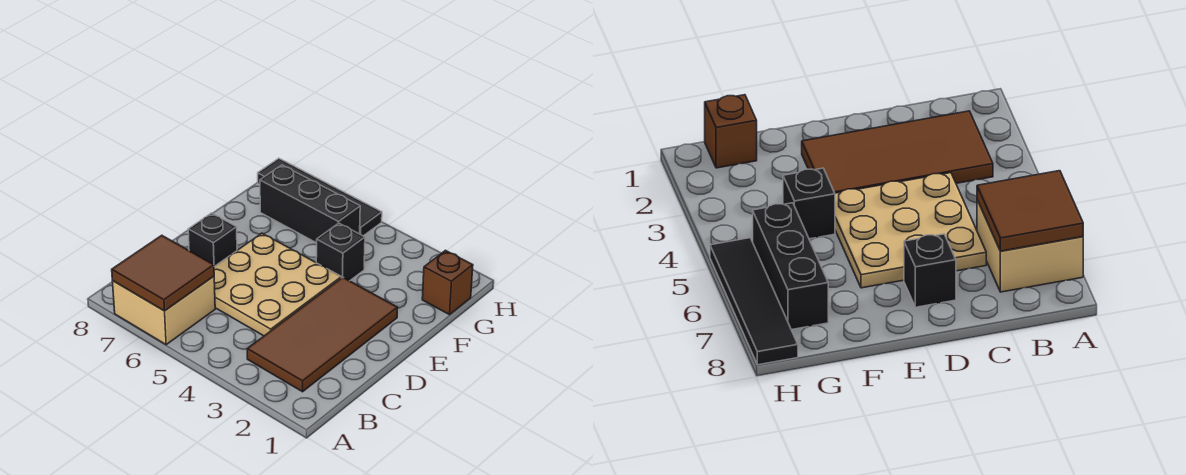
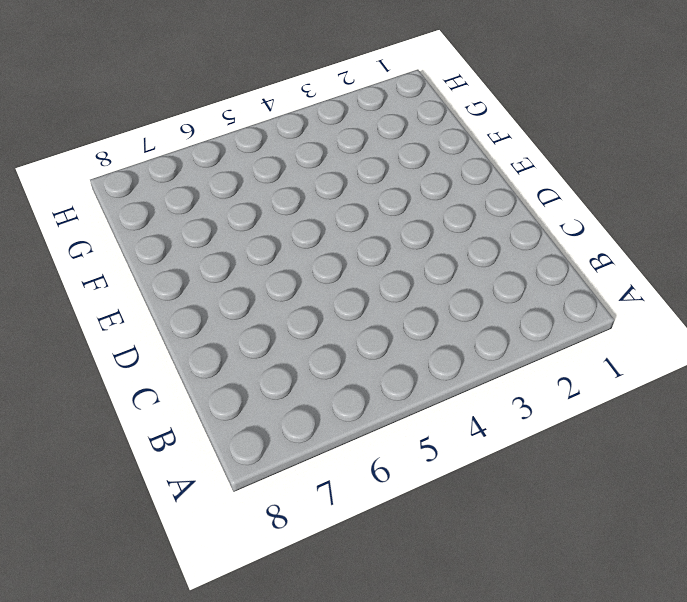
none -> tan 2x2 brick [112,276,215,345]
none -> brown 2x4 tile [247,277,398,392]

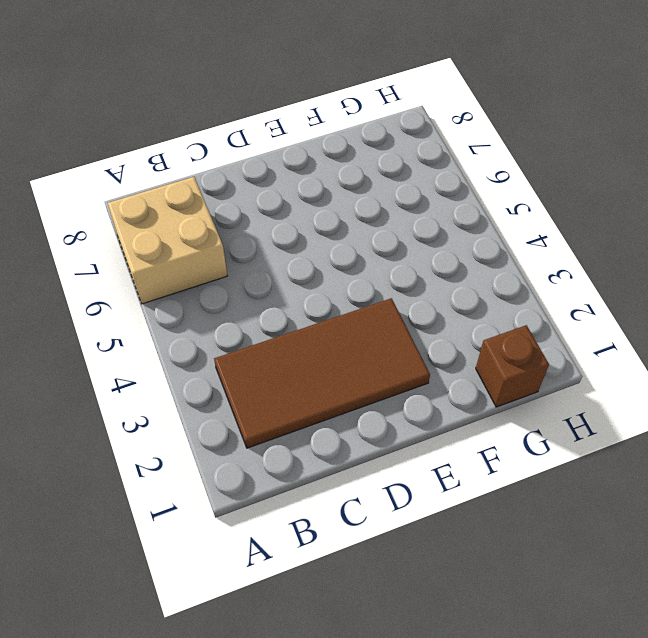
none -> tan 3x3 plate [214,233,341,336]
none -> black 1x1 brick [188,213,237,267]

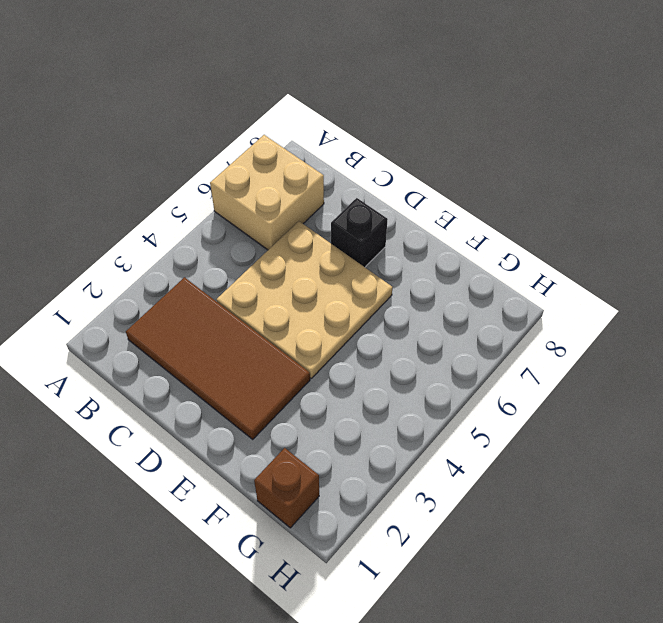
none -> black 1x1 brick [316,223,365,281]
none -> black 1x3 brick [260,165,360,243]

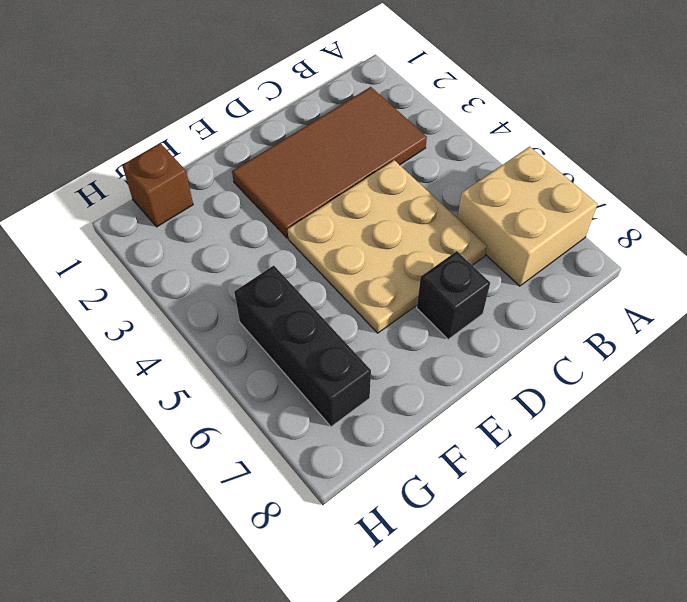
none -> black 1x1 brick [316,223,365,281]
none -> black 1x4 tile [258,158,382,236]

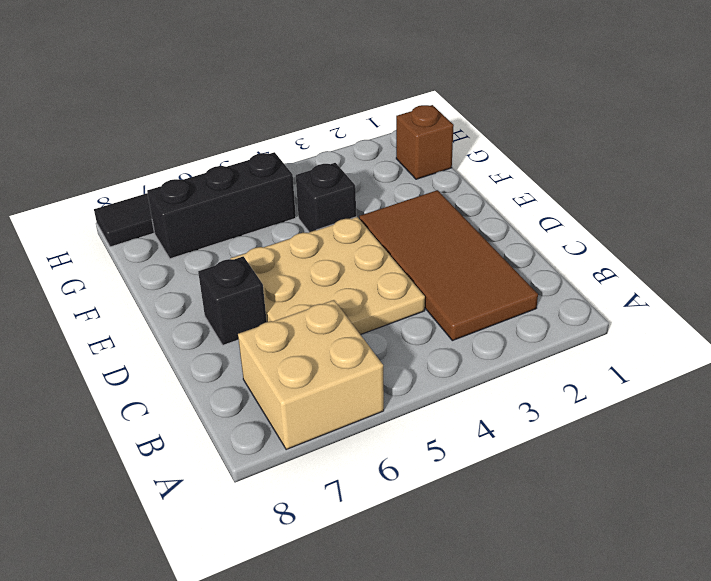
none -> brown 2x2 tile [112,235,214,311]

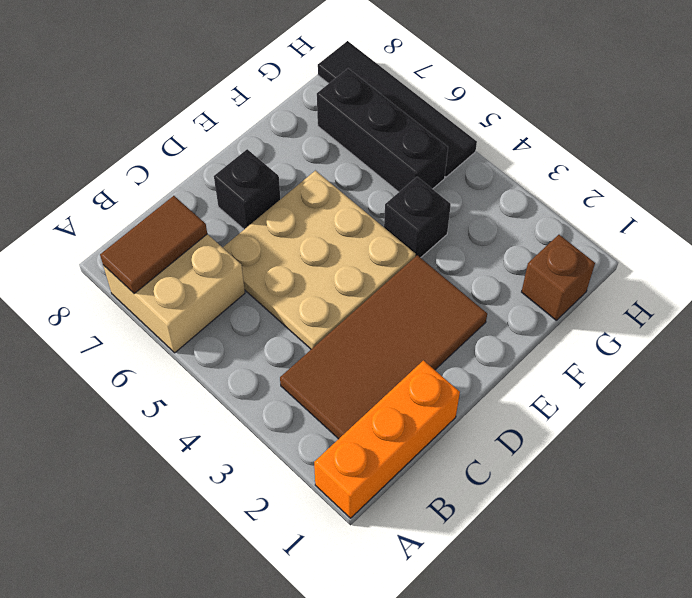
orange 1x3 brick [314,360,460,518] -> none
brown 1x2 tile [100,196,207,293] -> brown 2x2 tile [112,235,214,311]

